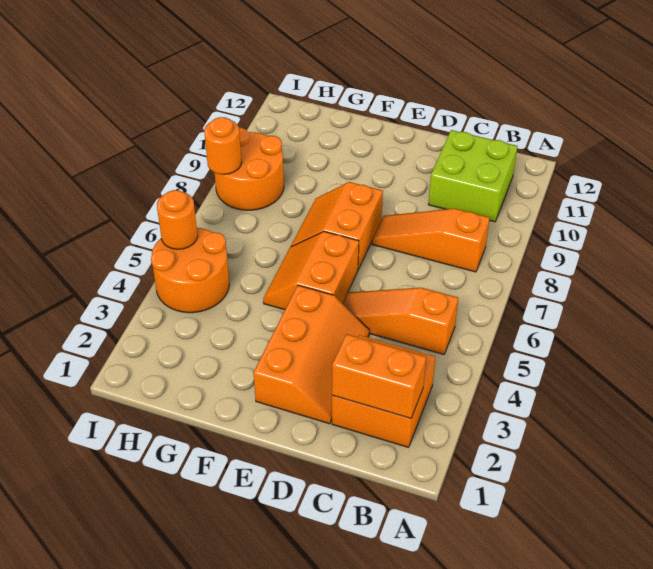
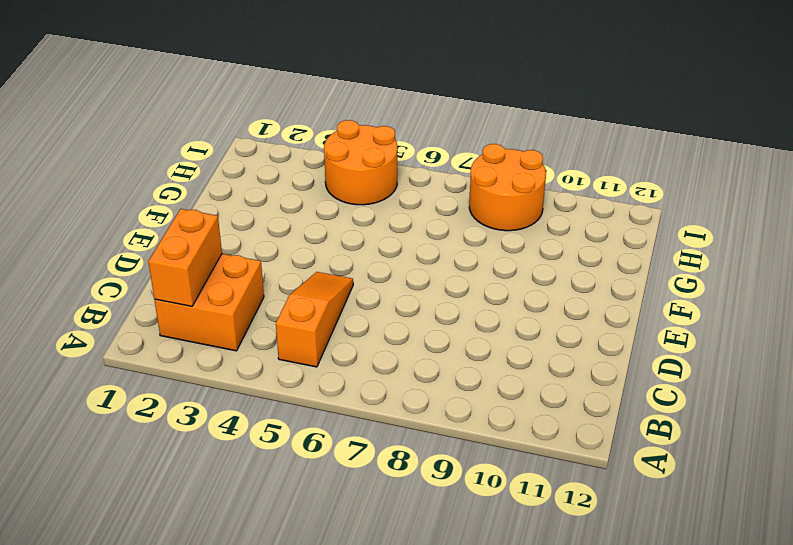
none -> orange 1x3 slope [372,209,490,272]
none -> lime 2x2 brick [428,130,518,222]
none -> orange 2x3 slope [254,285,369,424]

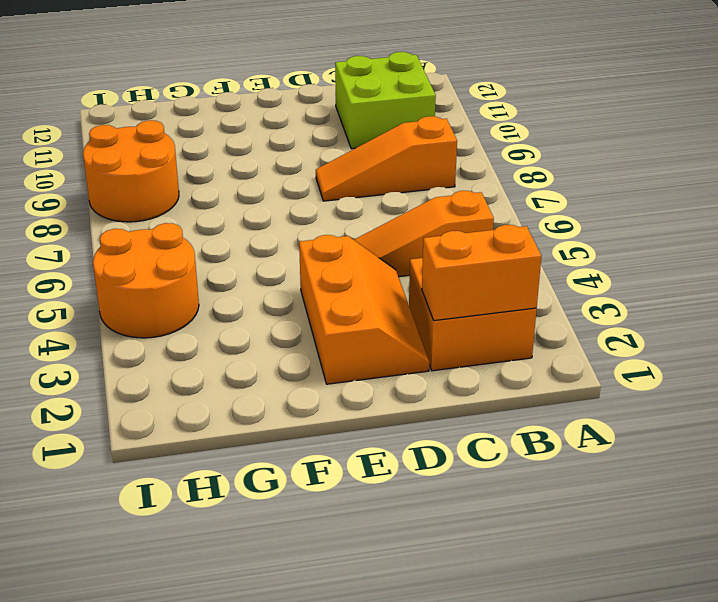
none -> orange 2x2 slope [263,232,359,310]
none -> orange 2x2 slope [291,182,383,269]
none -> orange 1x1 round brick [157,190,198,249]

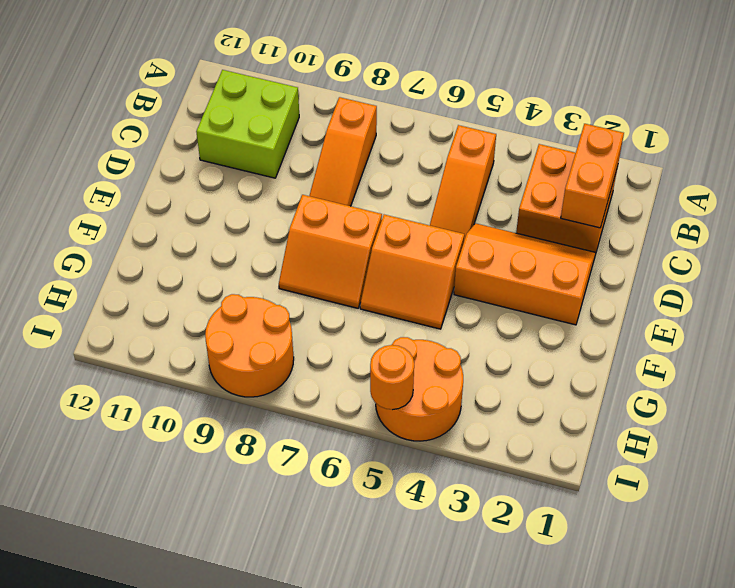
none -> orange 1x1 round brick [204,117,242,174]

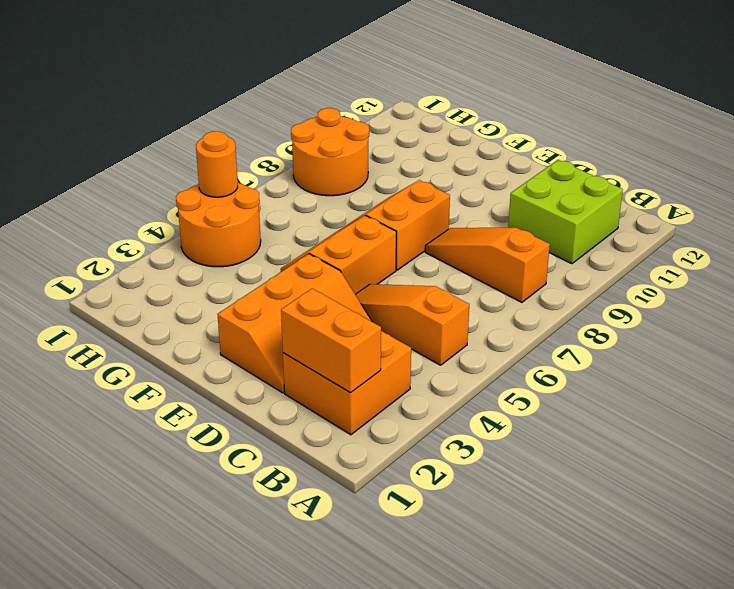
none -> orange 1x1 round brick [204,117,242,174]

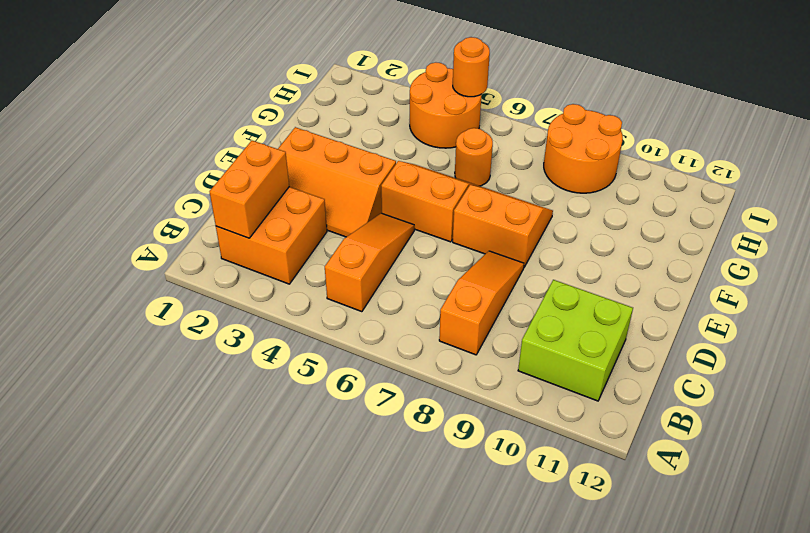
orange 1x1 round brick [455,128,493,186] -> orange 1x1 round brick moved to [204,117,242,174]

